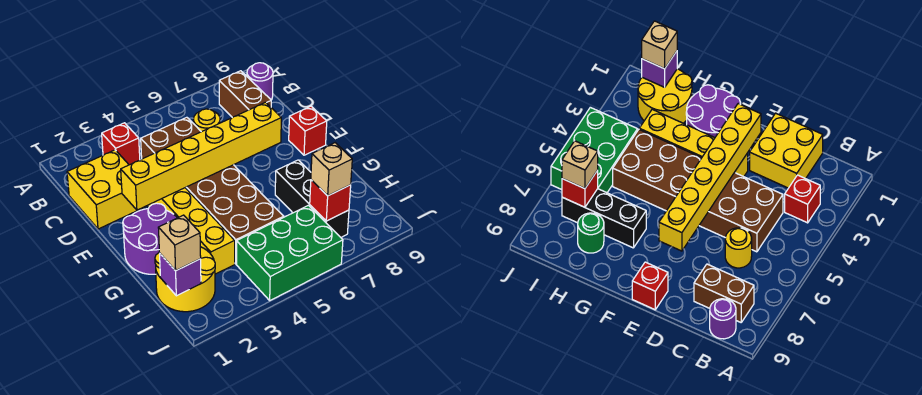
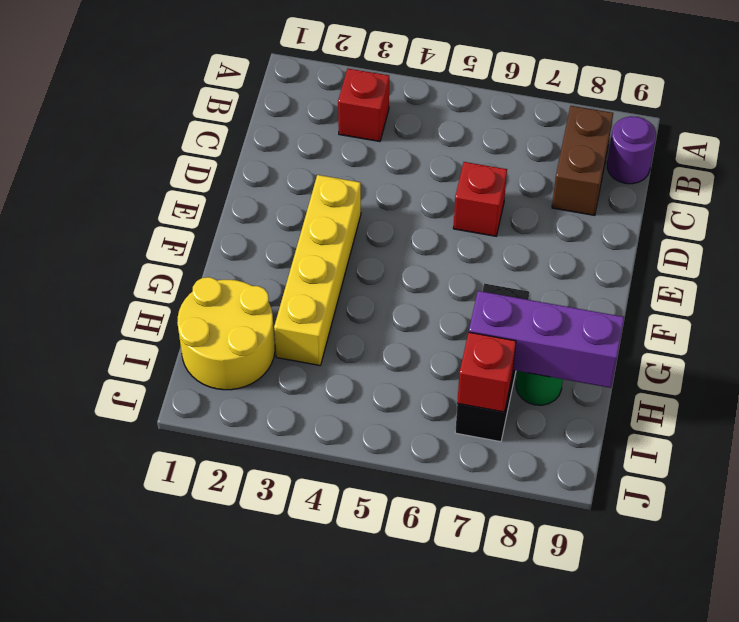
red 1x1 brick [453,162,507,236] -> red 1x1 brick moved to [289,106,327,155]
purple 1x3 brick [469,291,624,388] -> none
none -> yellow 2x2 brick [67,150,146,229]
none -> brown 2x6 brick [141,117,284,264]
none -> yellow 1x1 round brick [193,109,220,132]

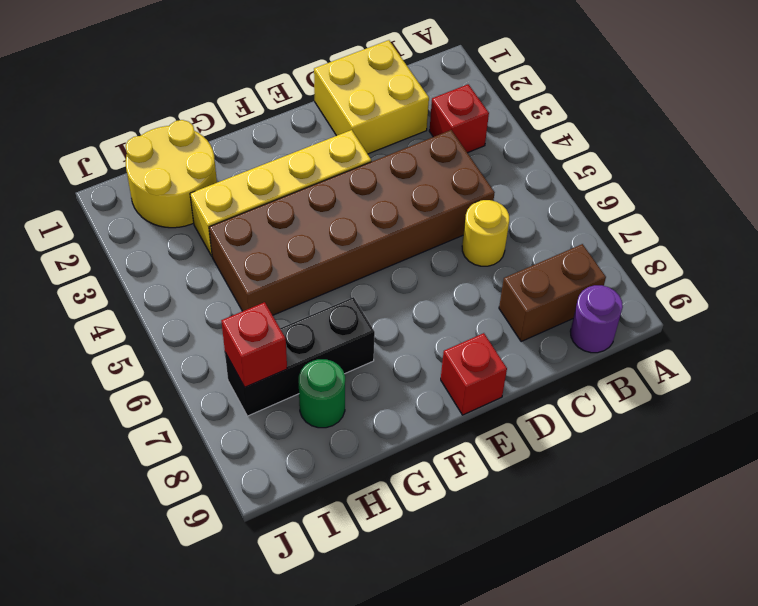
none -> purple 2x2 round brick [123,203,177,274]
none -> green 2x3 brick [237,205,343,300]
none -> yellow 1x6 brick [121,102,281,210]

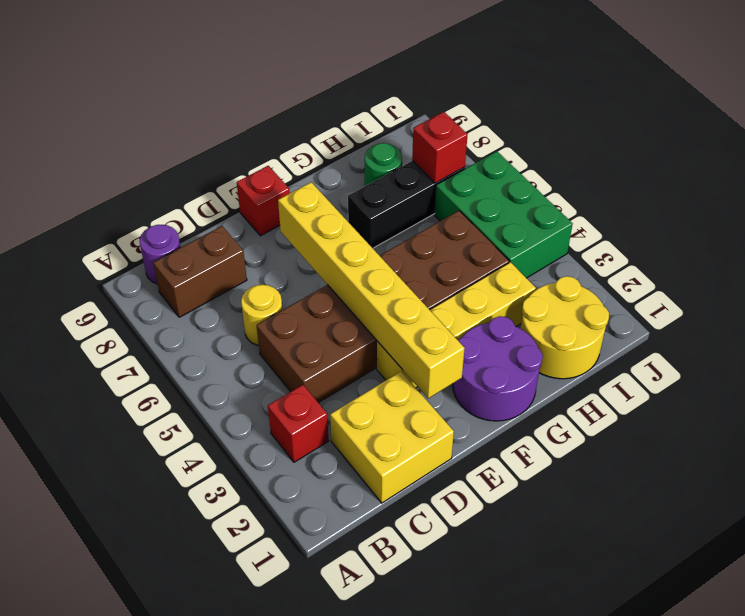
none -> purple 1x1 brick [160,254,201,296]
none -> tan 1x1 brick [158,215,201,271]
none -> tan 1x1 brick [311,143,352,196]

